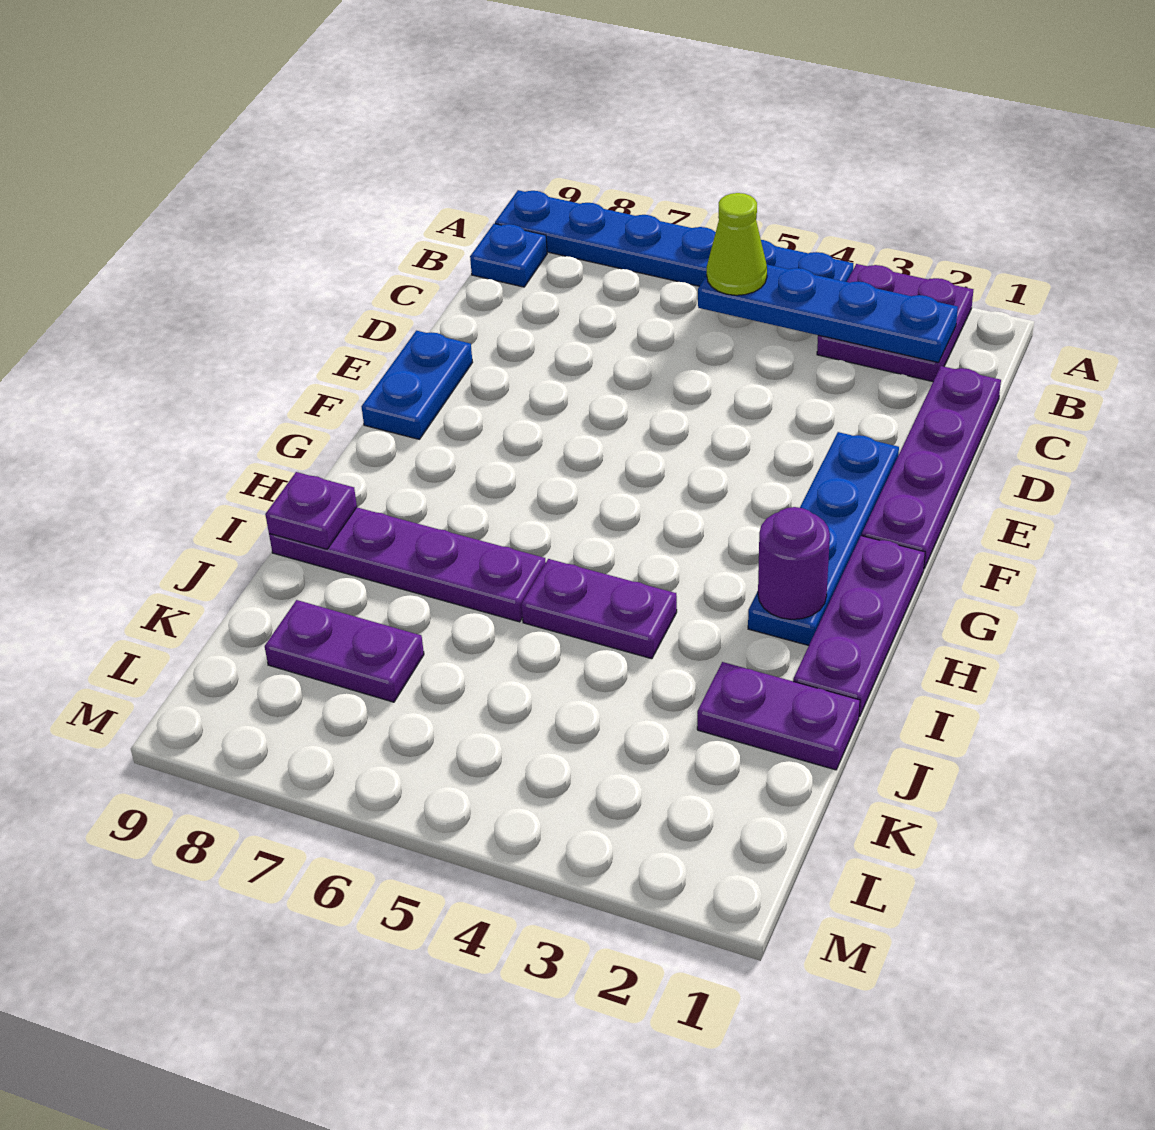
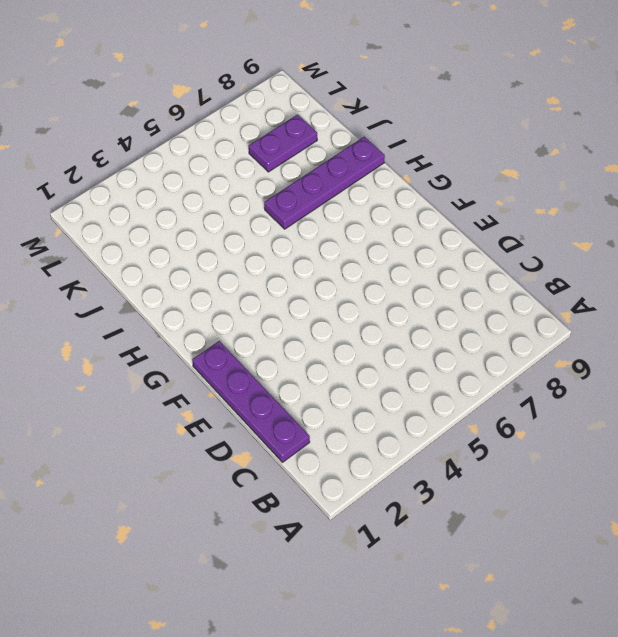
none -> purple 2x2 plate [817,264,973,382]
none -> blue 1x6 plate [495,190,853,286]
none -> blue 1x1 plate [470,224,547,287]

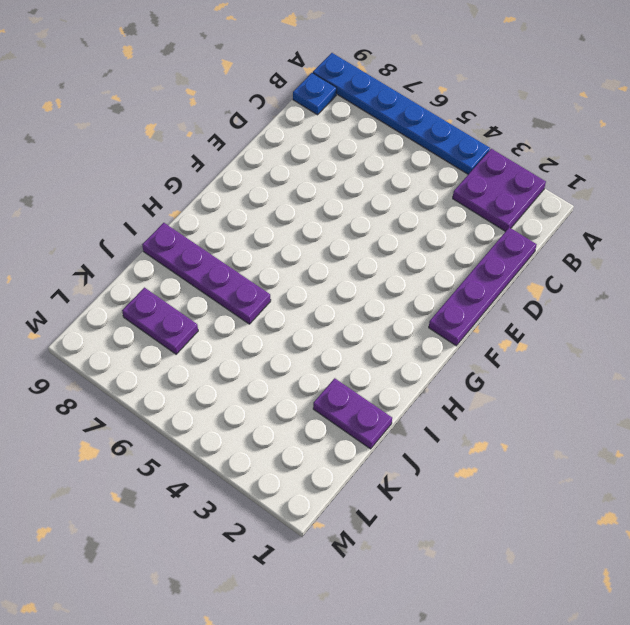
none -> blue 1x4 plate [748,432,899,646]
none -> blue 1x2 plate [361,331,473,439]
none -> purple 1x3 plate [793,536,925,717]

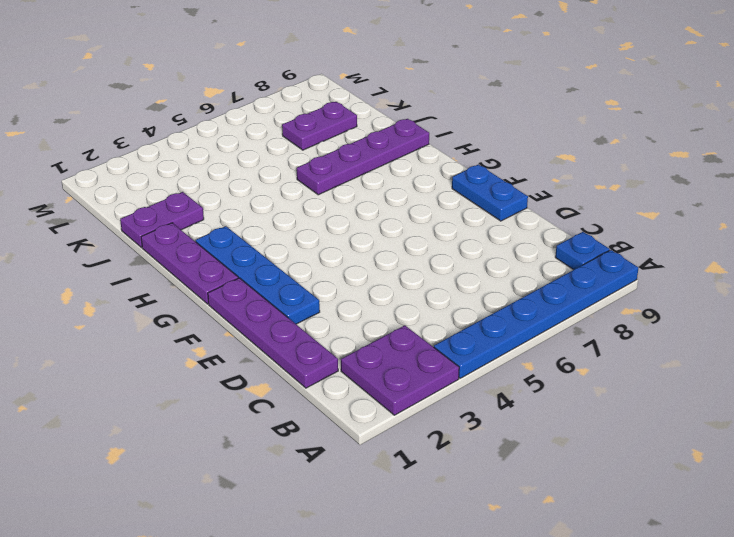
none -> purple 1x2 plate [522,559,677,659]
none -> blue 1x4 plate [698,265,958,363]
none -> purple 1x1 round brick [758,507,830,620]

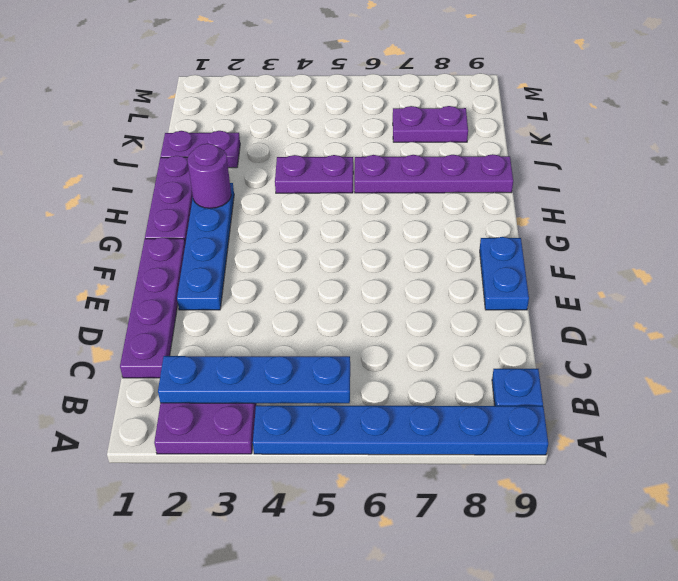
none -> purple 1x1 plate [265,472,357,549]
none -> lime 1x1 cone [707,193,767,295]

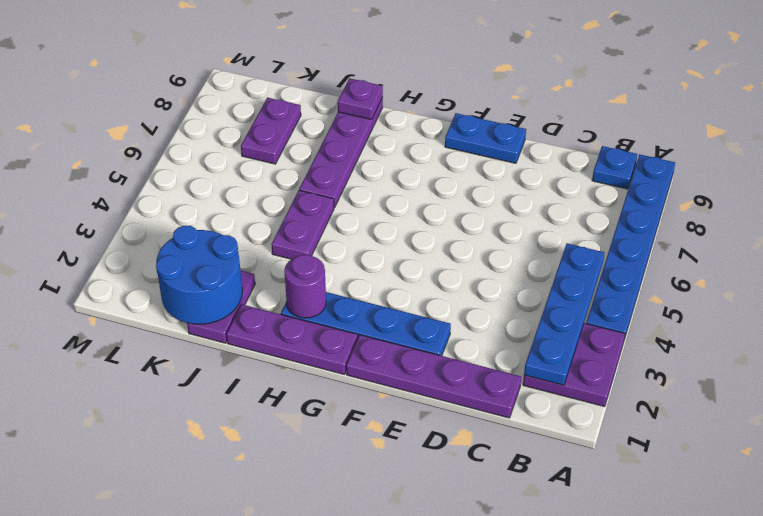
blue 2x2 round brick [156,226,242,324] -> none
none -> lime 1x1 cone [707,193,767,295]

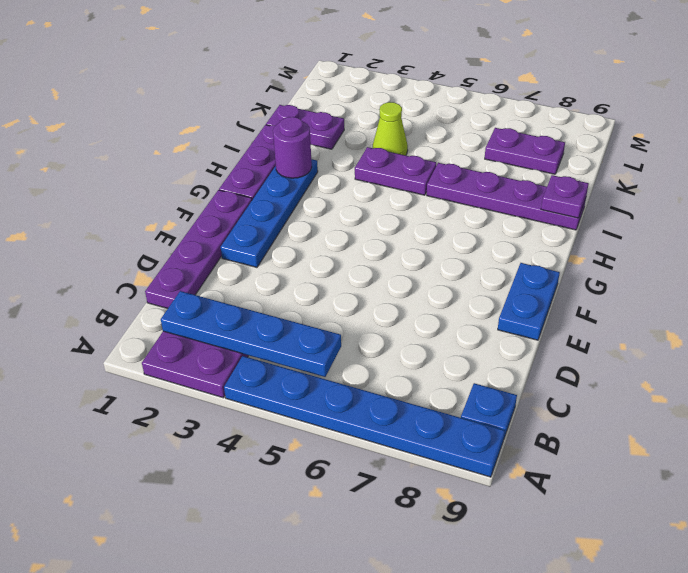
lime 1x1 cone [373,102,408,155] -> lime 1x1 cone moved to [707,193,767,295]

